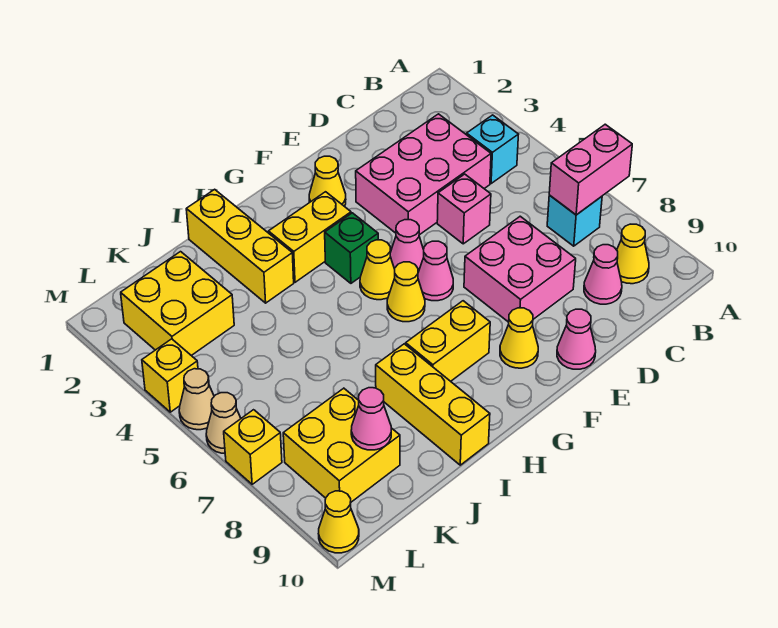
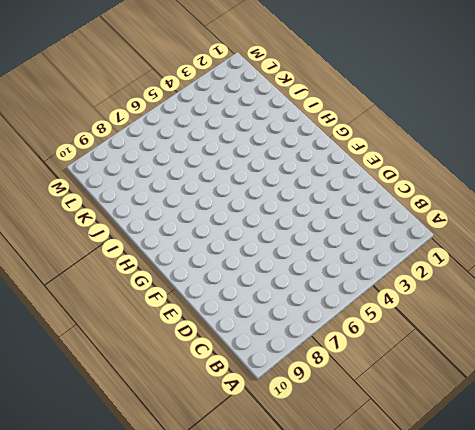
none -> cyan 1x1 brick [467,115,519,183]
none -> cyan 1x1 brick [547,195,602,246]
none -> yellow 1x1 cone [617,224,649,284]

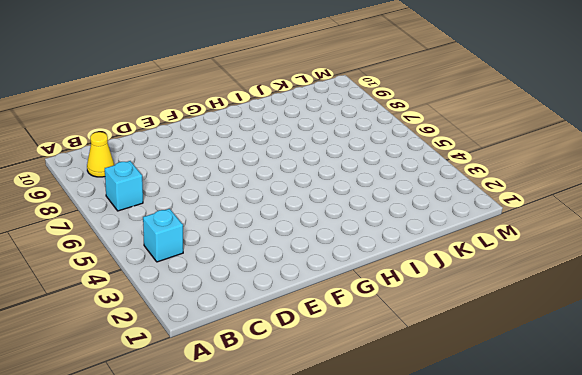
none -> pink 2x3 brick [356,114,491,235]
none -> pink 1x1 cone [584,245,622,304]
none -> pink 1x1 brick [437,174,491,244]

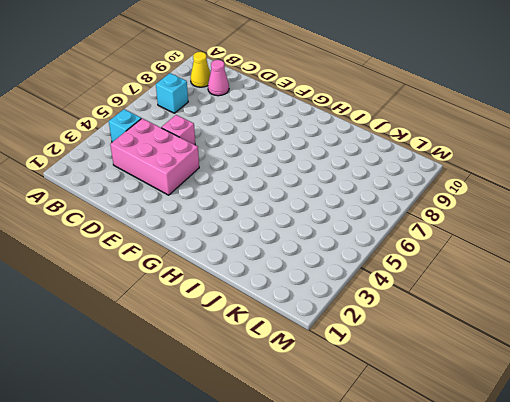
none -> pink 2x2 brick [464,216,576,322]
none -> pink 1x1 cone [557,309,596,369]
none -> yellow 1x1 cone [309,156,346,206]

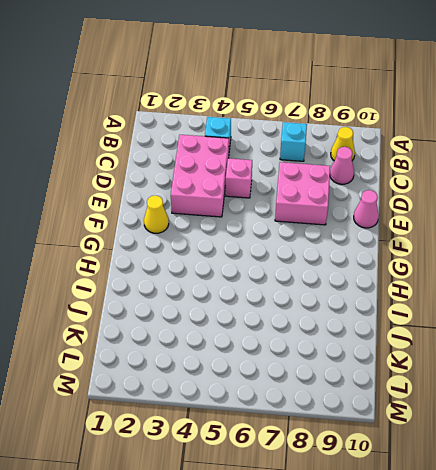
none -> pink 1x1 cone [390,220,424,272]
none -> pink 1x1 cone [418,241,453,301]
none -> yellow 1x1 cone [500,308,538,368]

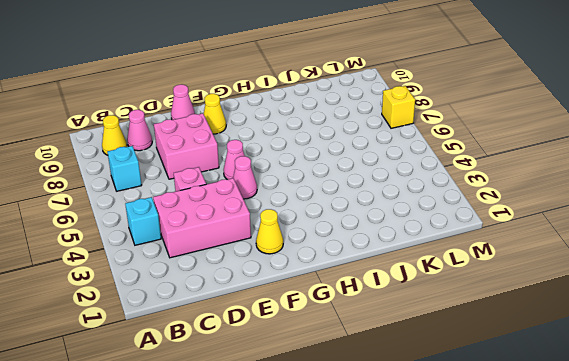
none -> yellow 1x2 brick [268,192,351,282]
none -> green 1x1 brick [325,213,378,283]
none -> yellow 1x1 cone [360,240,395,300]

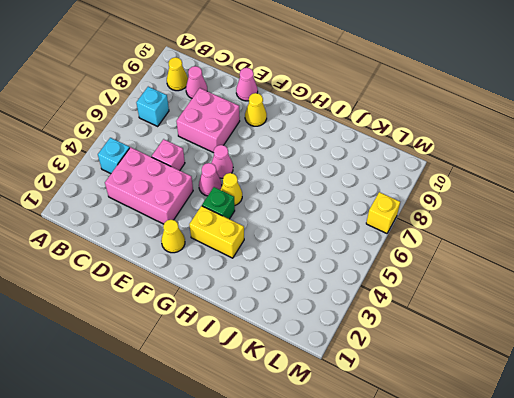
none -> yellow 1x1 cone [387,262,425,322]
none -> yellow 1x2 brick [406,301,490,381]
none -> yellow 1x3 brick [186,189,294,303]

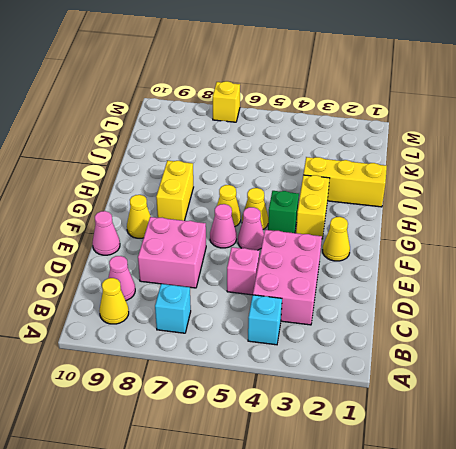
none -> yellow 1x3 brick [376,344,490,465]
none -> yellow 2x2 brick [121,252,234,356]
none -> yellow 2x2 brick [283,388,400,502]

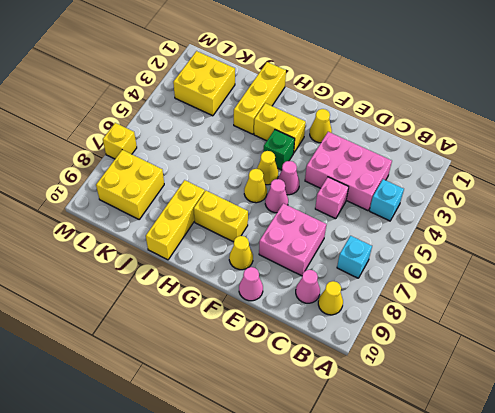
none -> yellow 1x1 brick [142,339,198,412]
none -> tan 1x1 cone [179,369,214,430]
none -> tan 1x1 cone [206,393,241,454]

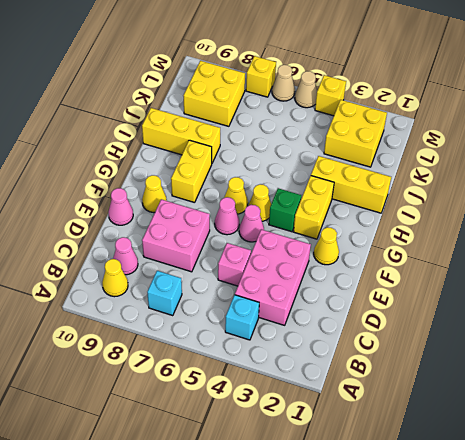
none -> yellow 1x1 cone [318,491,359,553]
none -> pink 1x2 brick [549,124,632,215]
none -> pink 1x1 cone [351,388,391,450]

